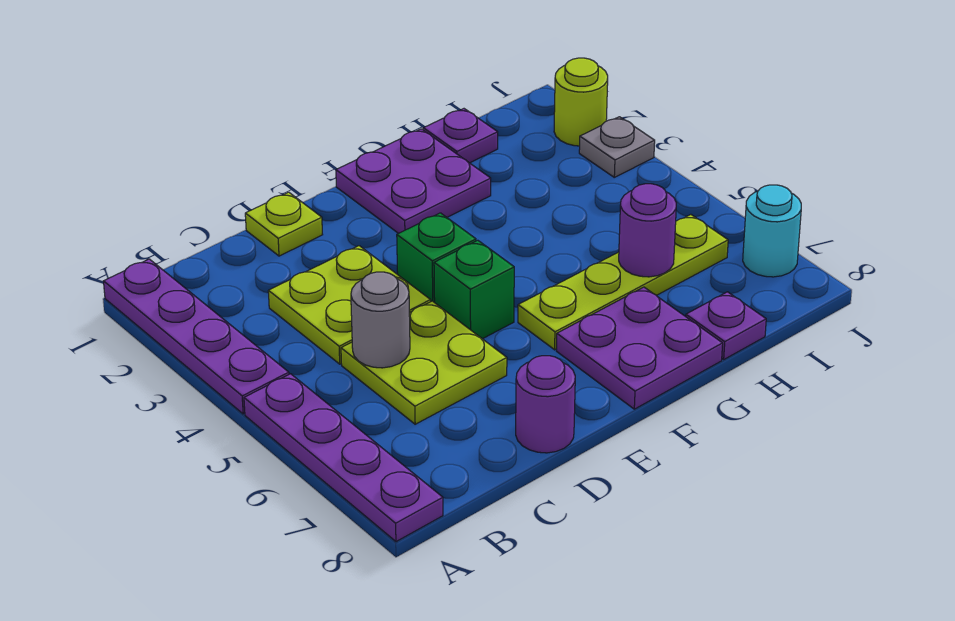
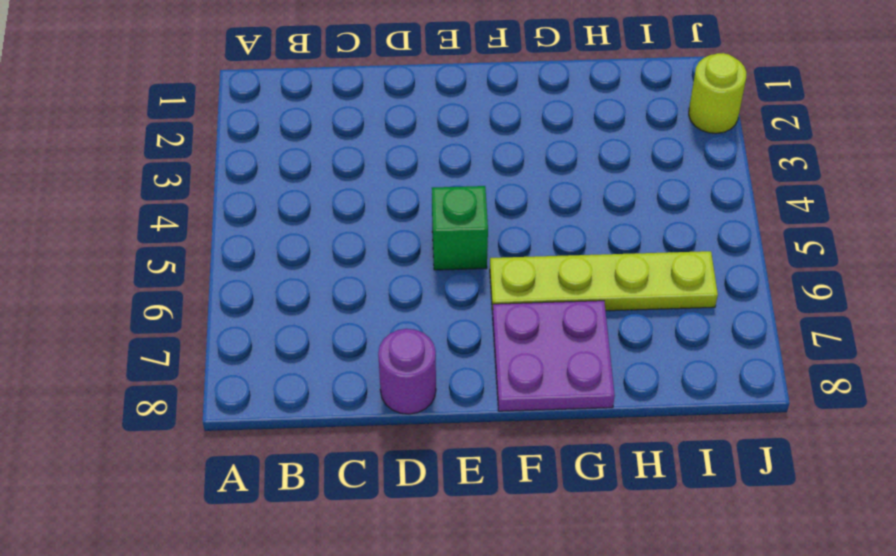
none -> purple 1x4 plate [104,259,289,414]
none -> purple 1x4 plate [244,374,443,542]
none -> lime 2x2 plate [268,246,431,364]

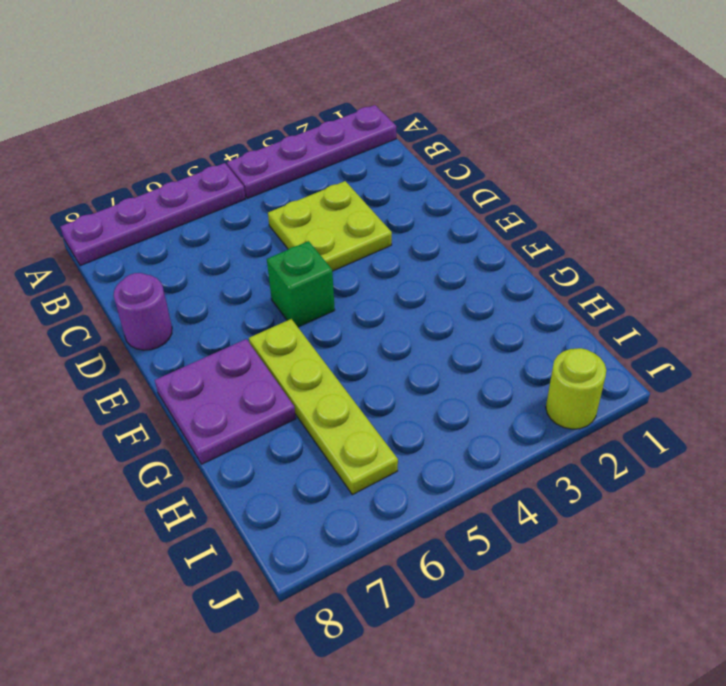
none -> lime 2x2 plate [341,301,507,424]
none -> lime 1x1 plate [245,192,323,256]
none -> green 1x1 brick [397,213,476,303]

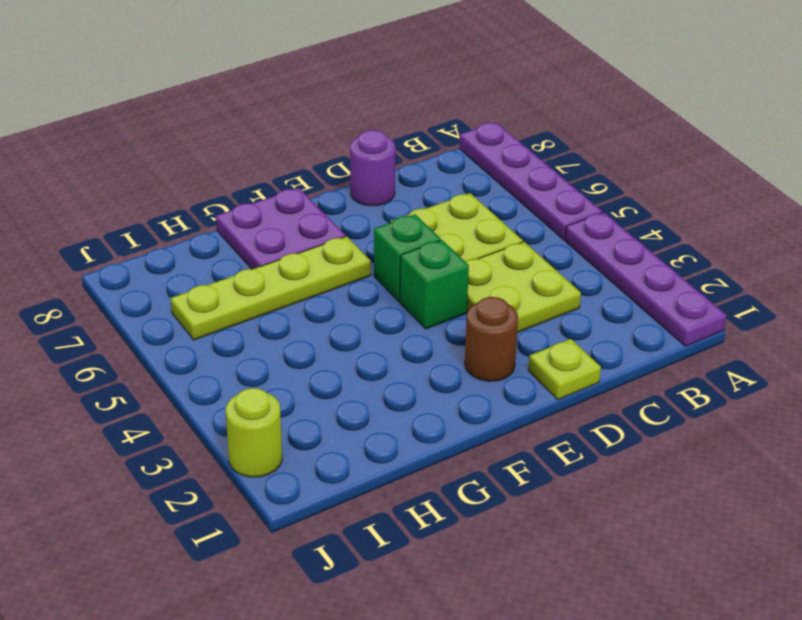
brown 1x1 round brick [465,297,518,381] -> none
none -> purple 2x2 plate [336,129,491,234]
none -> purple 1x1 plate [423,109,498,163]
none -> purple 1x1 plate [686,292,766,359]

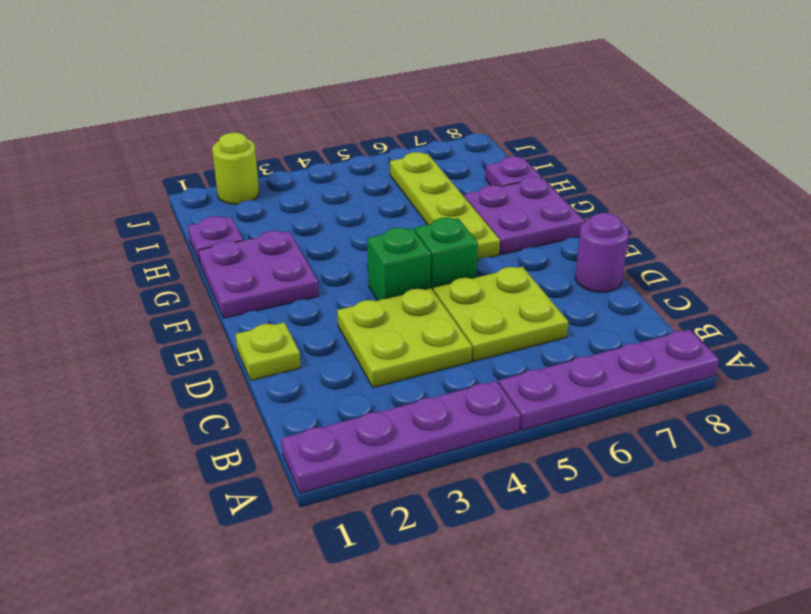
none -> grey 1x1 plate [579,117,655,177]
none -> cyan 1x1 round brick [743,185,801,277]
none -> grey 1x1 round brick [351,272,410,368]

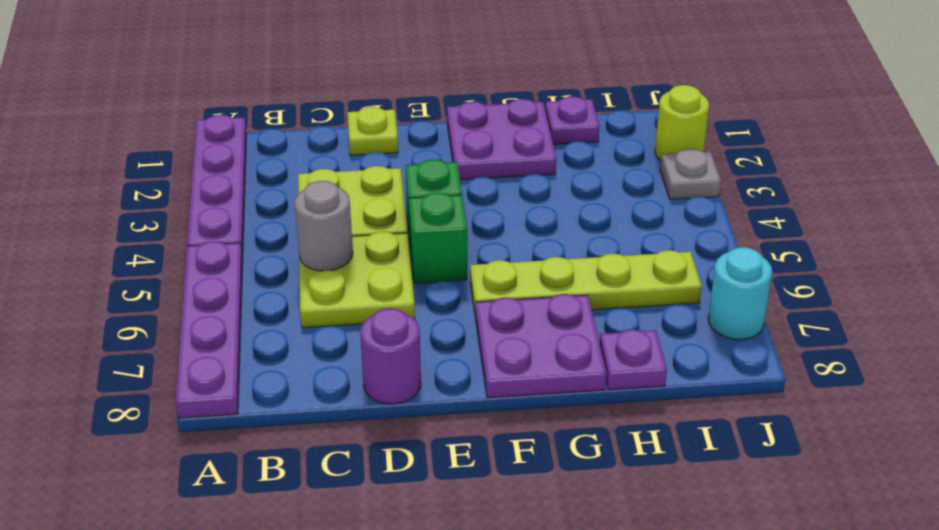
none -> purple 1x1 round brick [619,184,676,277]

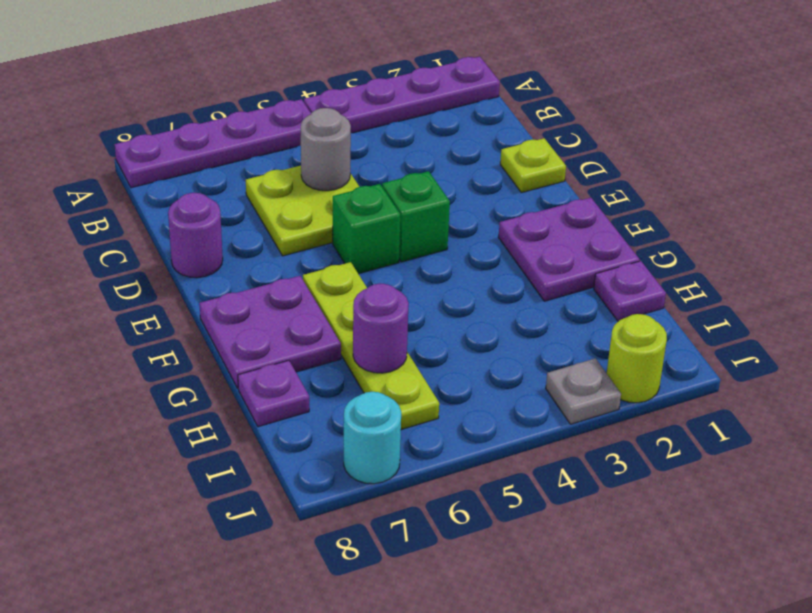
none -> lime 2x2 plate [268,246,431,364]

